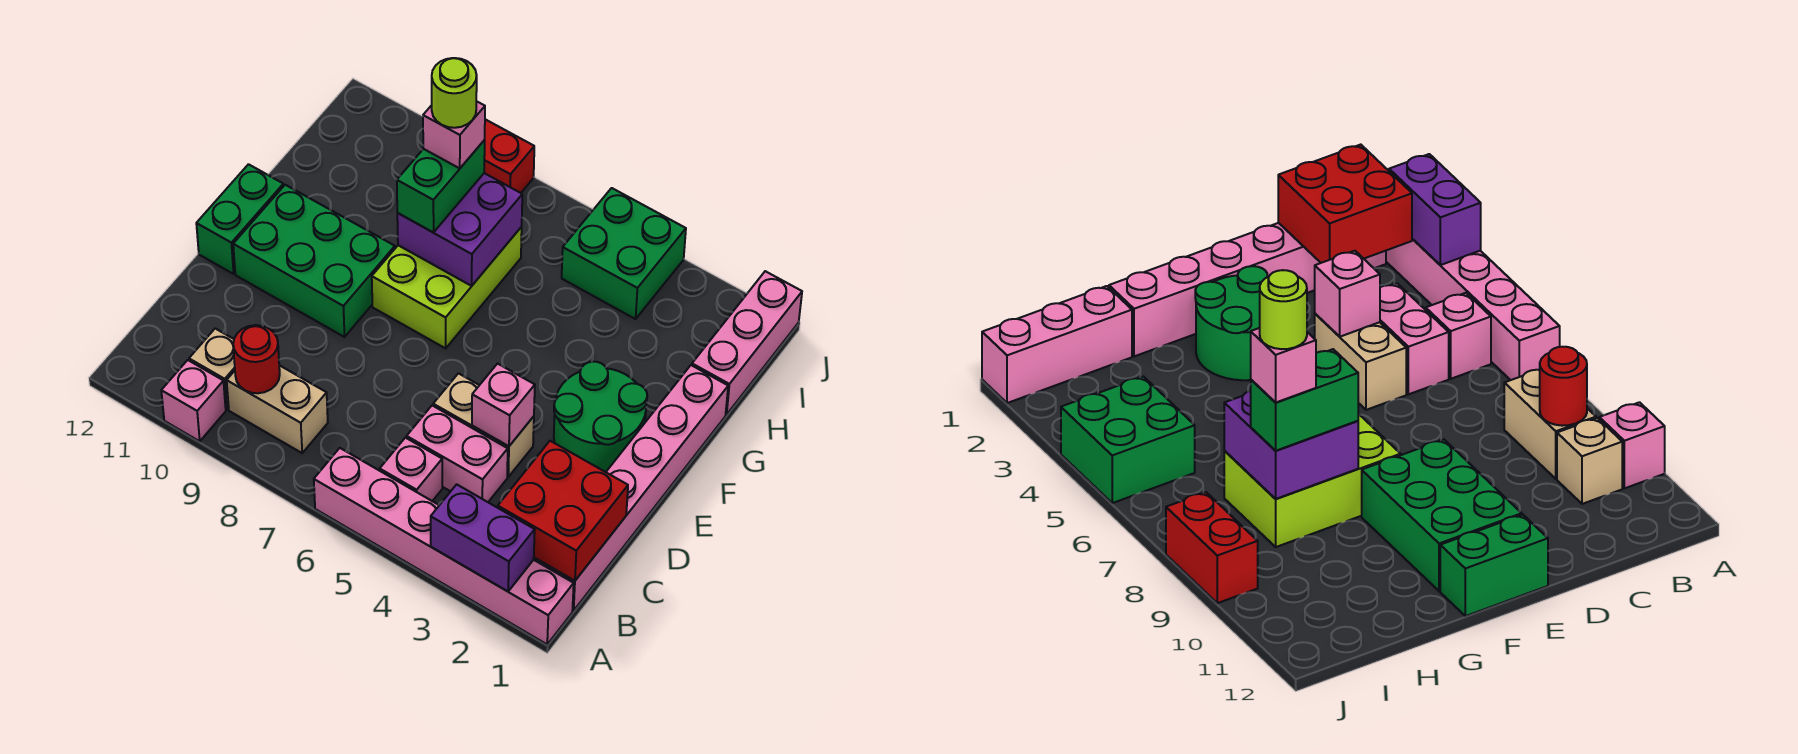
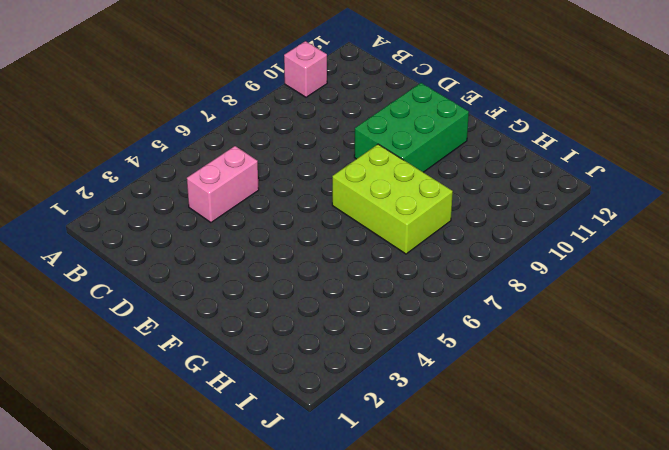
none -> pink 1x6 brick [314,448,574,644]
none -> pink 1x6 brick [537,365,728,611]
none -> pink 1x1 brick [380,438,442,501]

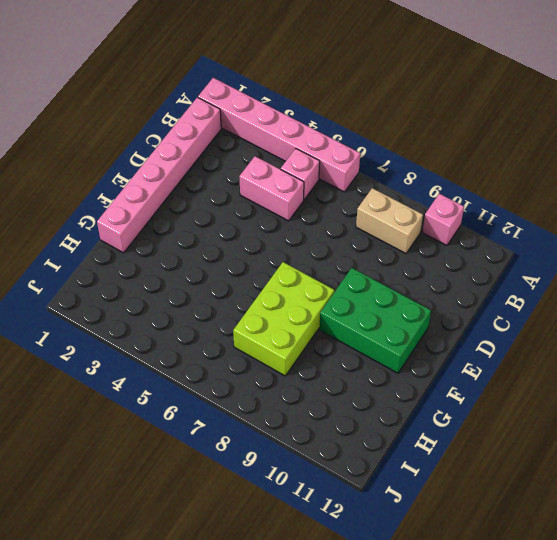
none -> tan 1x1 brick [189,329,235,409]
none -> tan 1x2 brick [433,373,534,477]
none -> green 2x2 round brick [554,362,647,472]

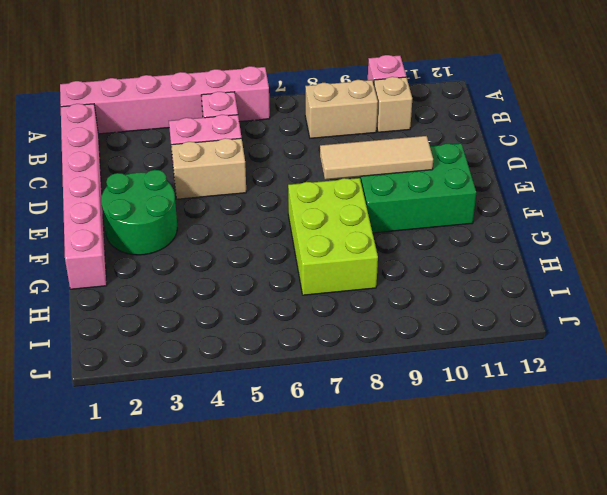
tan 1x3 tile [320,136,433,180] -> none
none -> green 1x2 brick [196,164,283,274]
none -> pink 1x3 brick [692,271,802,415]
none -> green 2x2 brick [562,188,686,319]

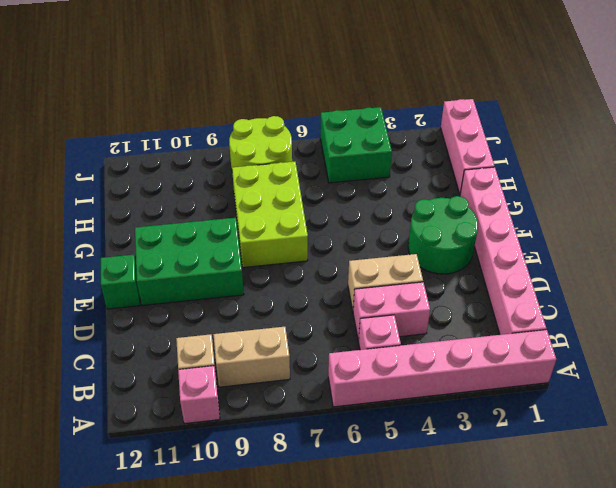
green 1x1 brick [100,255,140,309] -> green 1x2 brick [196,164,283,274]
lime 2x2 round brick [229,116,292,170] -> red 1x2 brick [484,119,534,193]
none -> purple 1x2 brick [431,484,535,591]
none -> red 2x2 brick [498,441,628,581]
none -> red 1x1 round brick [233,325,280,393]

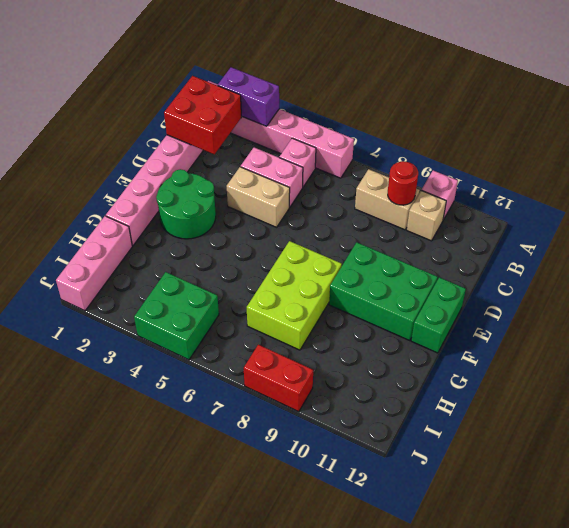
none -> pink 1x1 brick [472,364,535,446]
none -> purple 2x2 brick [397,173,522,286]
none -> green 1x2 brick [397,140,485,232]

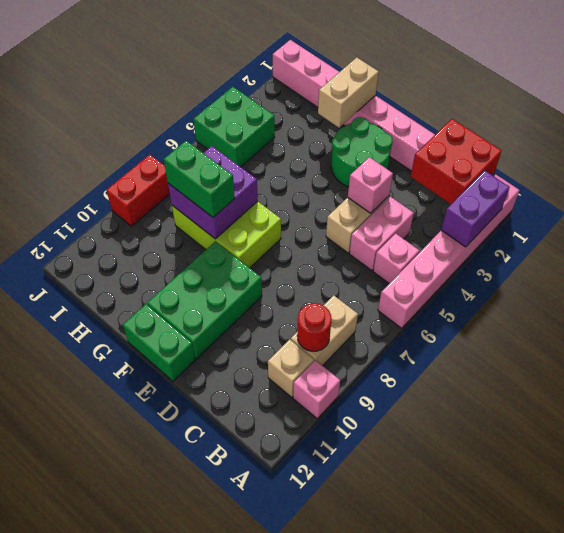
tan 1x2 brick [318,57,378,128] -> none
none -> pink 1x1 brick [423,101,485,168]
none -> lime 1x1 round brick [432,58,477,128]

